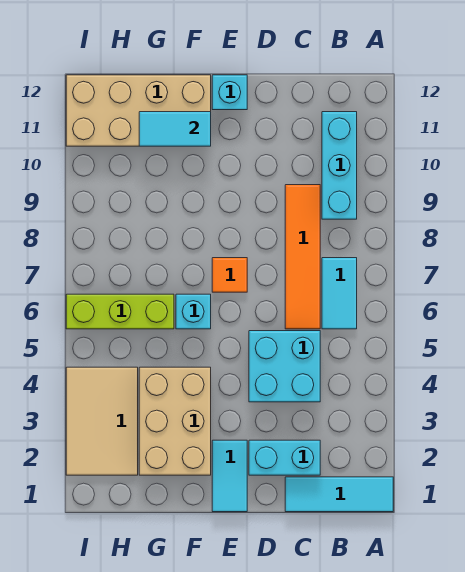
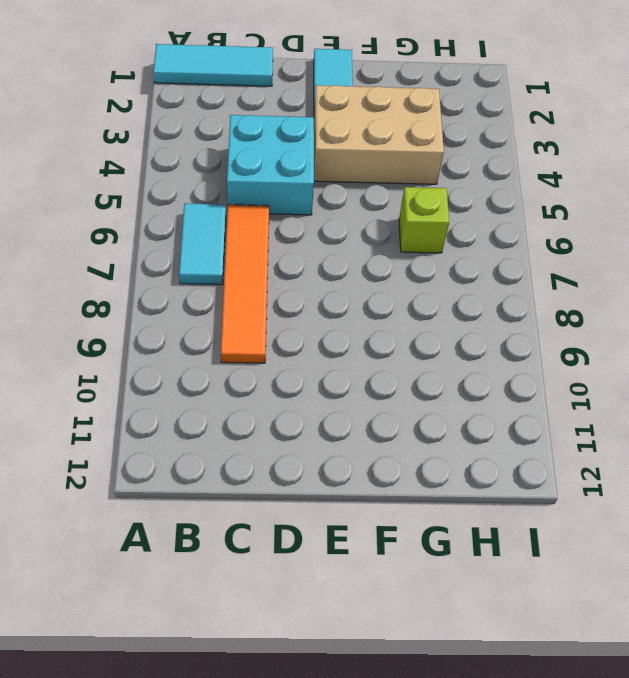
tan 2x3 brick [314,85,444,184] -> tan 2x3 brick turned to [139,367,211,475]
lime 1x1 brick [399,187,449,253] -> lime 1x3 brick [66,294,174,329]
none -> cyan 1x3 brick [322,112,357,219]
none -> cyan 1x2 brick [249,440,320,475]
none -> orange 1x1 tile [212,258,247,292]

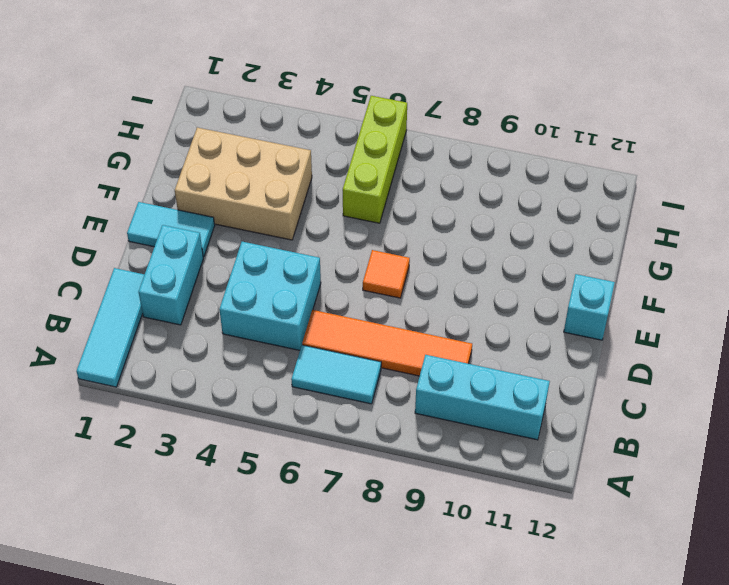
none -> cyan 1x1 brick [176,294,211,329]
none -> tan 2x4 brick [66,75,211,146]
none -> tan 2x3 tile [66,367,138,475]

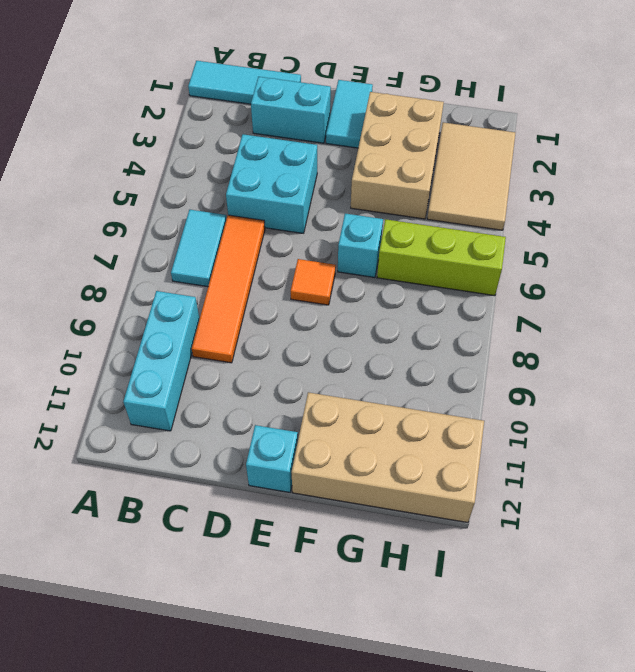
none -> cyan 1x2 tile [139,112,211,146]

